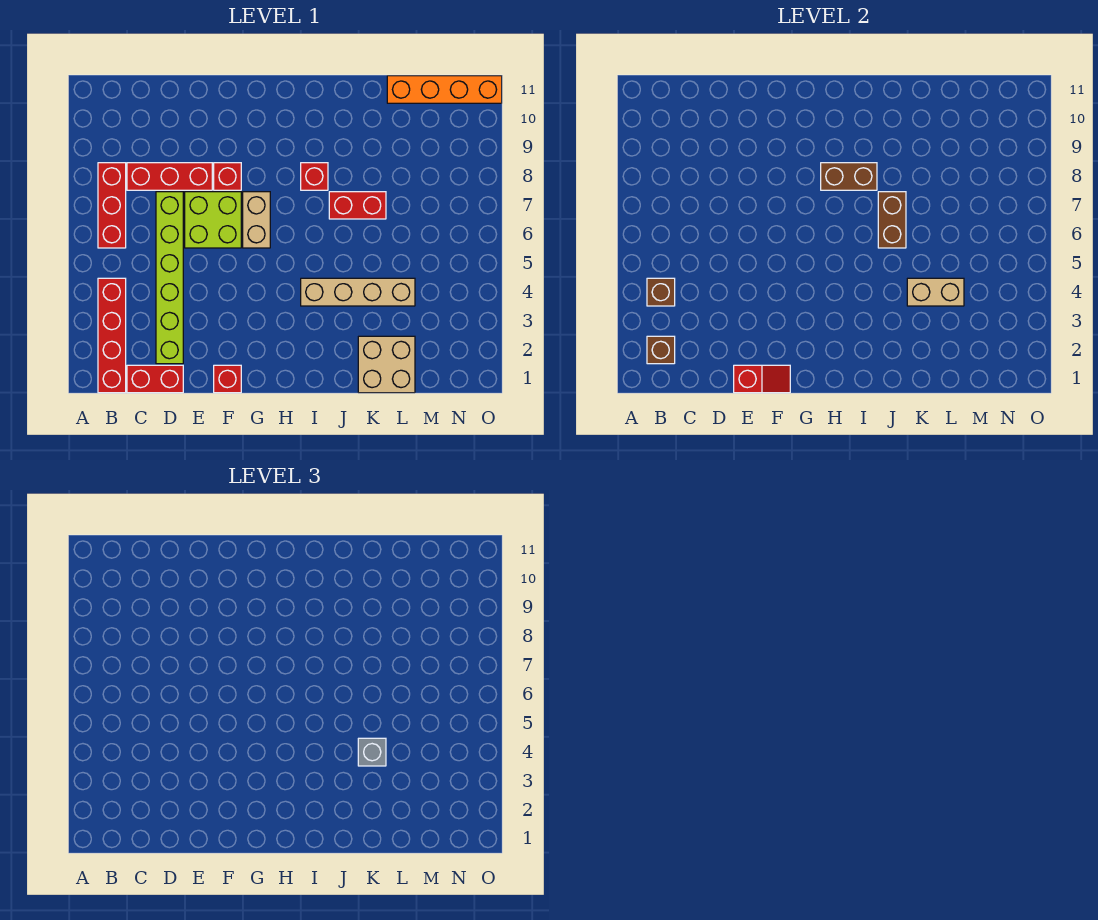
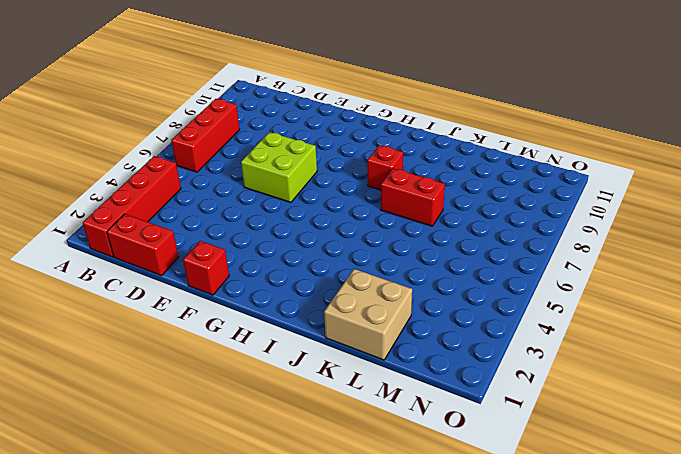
none -> red 1x3 brick [127,163,212,190]
none -> lime 1x6 brick [156,192,183,364]
none -> red 1x1 brick [214,163,241,190]

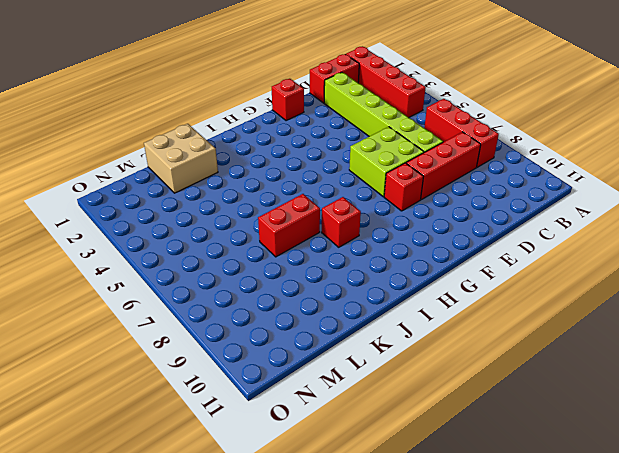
none -> tan 1x2 brick [243,192,270,248]
none -> tan 1x4 brick [301,278,415,306]
none -> orange 1x4 brick [387,76,502,103]

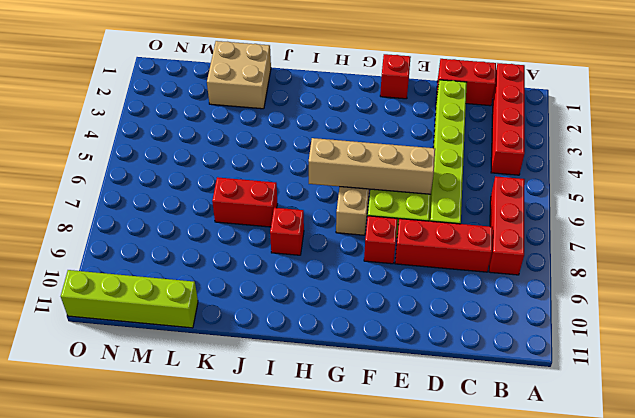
tan 1x4 brick [309,138,435,194] -> tan 1x4 brick moved to [301,278,415,306]
lime 1x4 brick [61,270,198,328] -> orange 1x4 brick [387,76,502,103]
none -> brown 1x1 brick [647,336,675,364]
none -> brown 1x1 brick [647,278,675,306]
none -> red 1x2 slope [734,365,790,393]

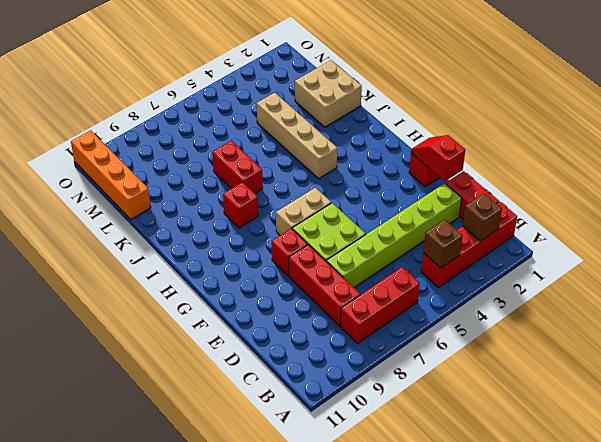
none -> brown 1x2 brick [821,163,877,190]
none -> brown 1x2 brick [878,192,906,248]
none -> tan 1x2 brick [907,278,964,306]

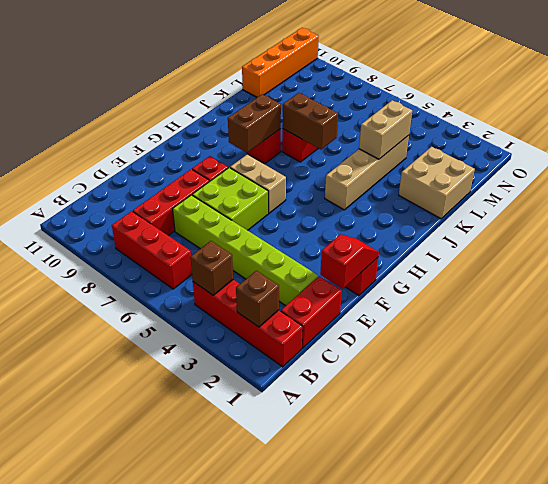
none -> grey 1x1 brick [358,738,386,766]

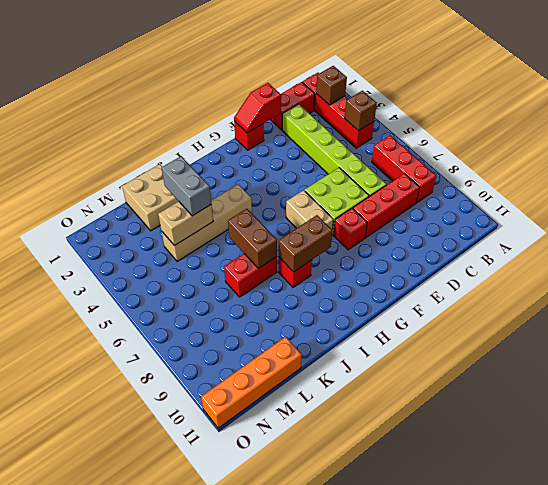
grey 1x2 brick [162,156,211,216] -> grey 1x1 brick [358,738,386,766]

